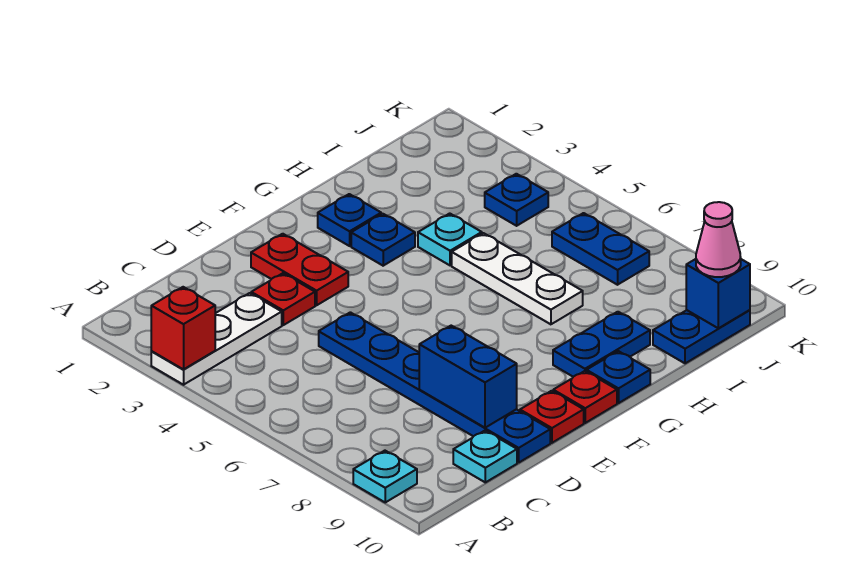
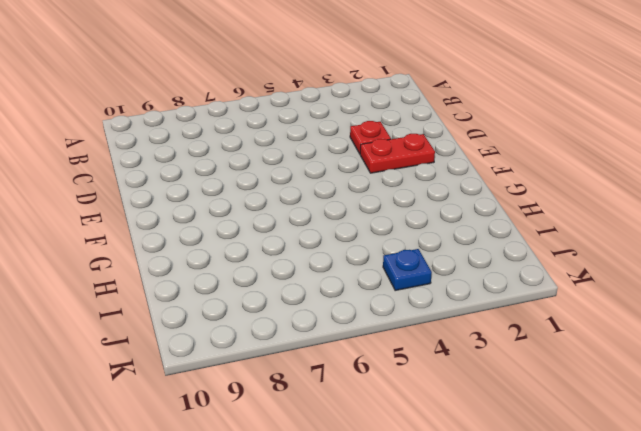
none -> white 1x3 plate [151,293,282,385]
none -> cyan 1x1 plate [353,451,417,502]
none -> cyan 1x1 plate [453,431,517,482]

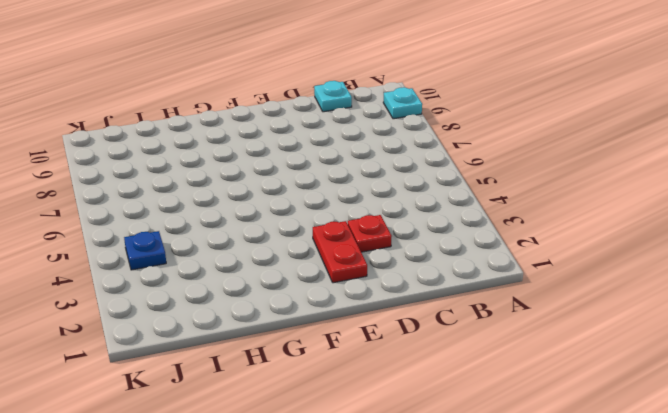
none -> white 1x3 plate [151,293,282,385]
none -> blue 1x6 plate [319,312,550,463]
none -> red 1x1 plate [520,391,584,443]

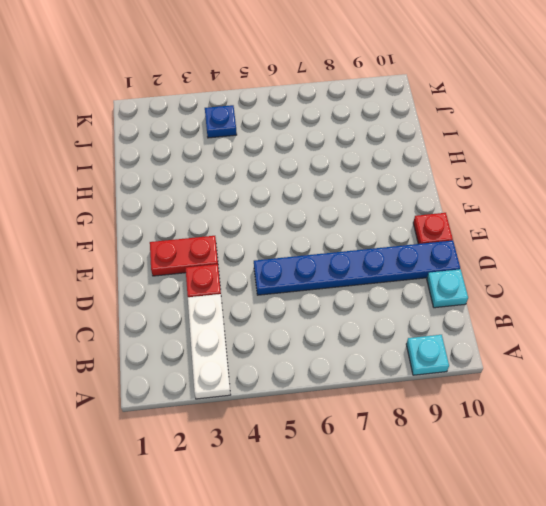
none -> red 1x1 plate [553,371,617,423]
none -> blue 1x1 plate [318,194,381,246]
none -> blue 1x1 plate [351,214,415,266]

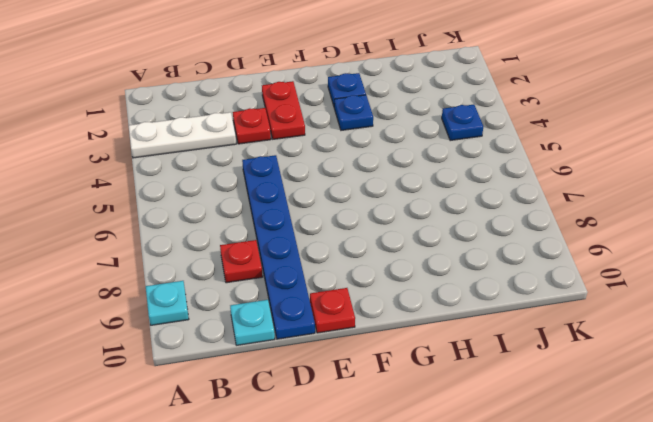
red 1x1 plate [220,240,263,283] -> red 1x1 plate moved to [553,371,617,423]
none -> blue 1x2 plate [553,312,650,377]
none -> blue 1x1 plate [587,351,650,403]
none -> cyan 1x1 plate [418,213,482,265]

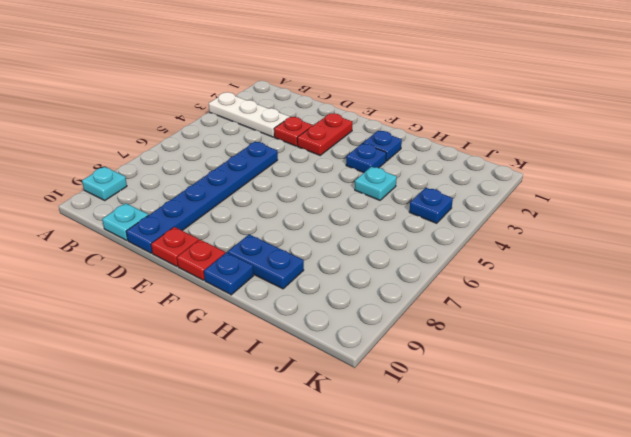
none -> white 1x3 plate [452,233,583,324]
none -> blue 1x2 plate [653,310,750,363]
none -> blue 1x2 plate [552,213,649,285]

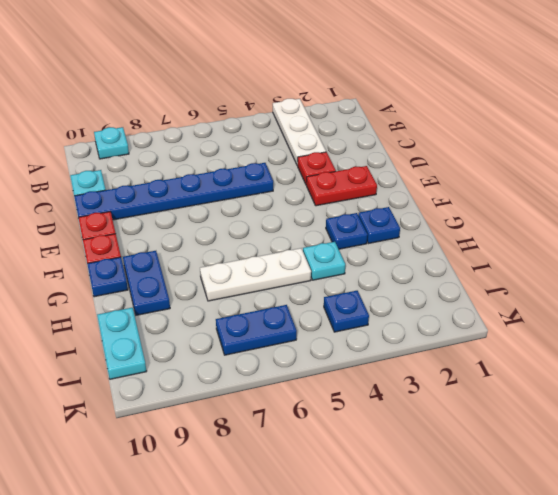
cyan 1x2 plate [97,308,147,379] -> blue 1x2 plate [653,310,750,363]
none -> red 1x1 brick [151,287,215,369]
none -> blue 1x2 brick [419,326,517,428]
none -> blue 1x1 brick [686,259,750,328]

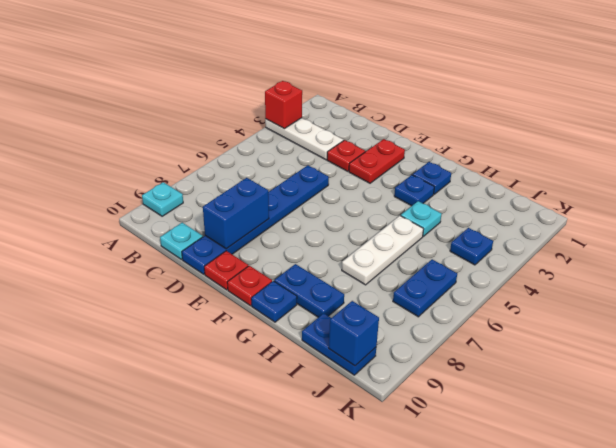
none -> pink 1x1 cone [696,202,741,277]

